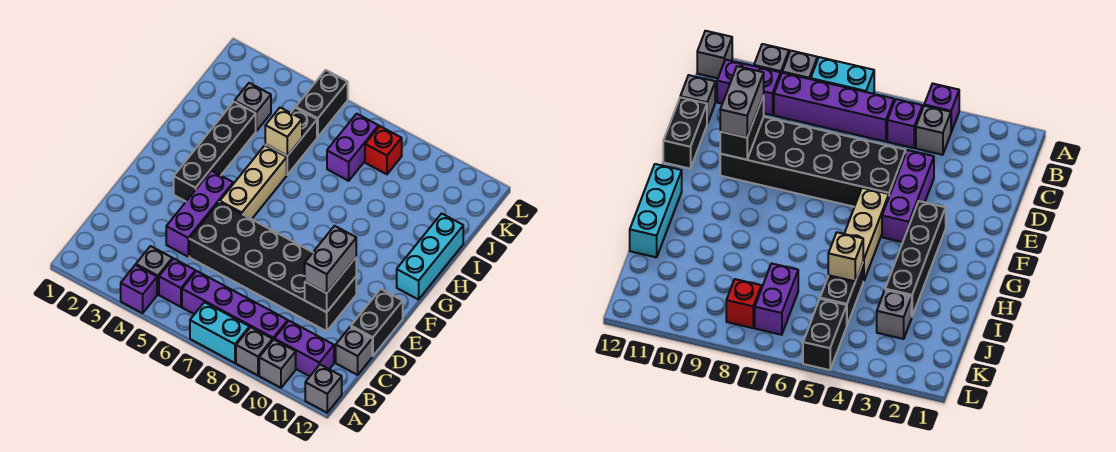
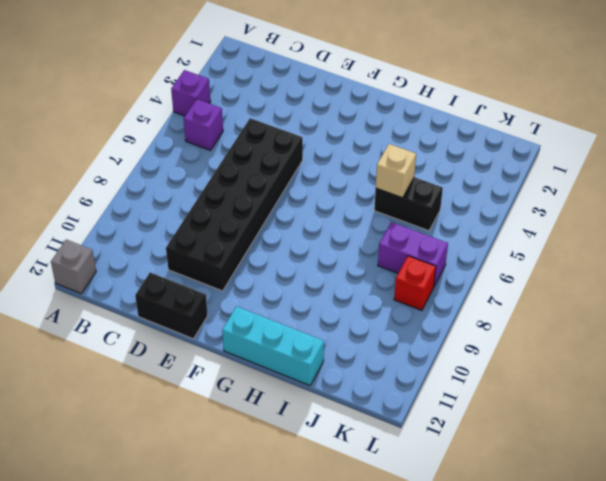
none -> cyan 1x2 brick [190,302,249,363]
none -> grey 1x1 brick [236,327,273,375]
none -> grey 1x1 brick [259,340,296,388]

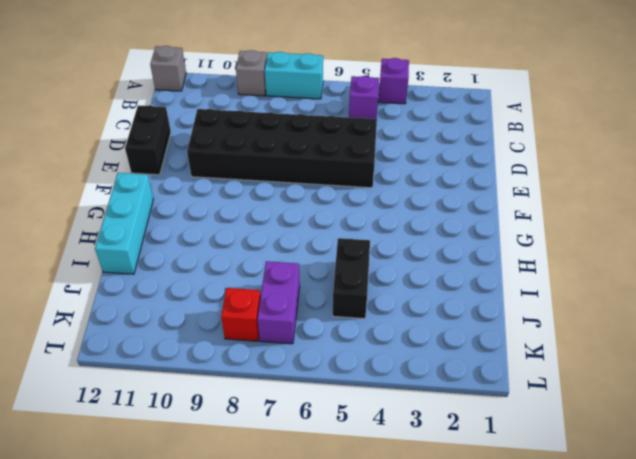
none -> grey 1x1 brick [259,340,296,388]
none -> grey 1x1 brick [136,246,172,294]
none -> purple 1x4 brick [182,271,288,340]

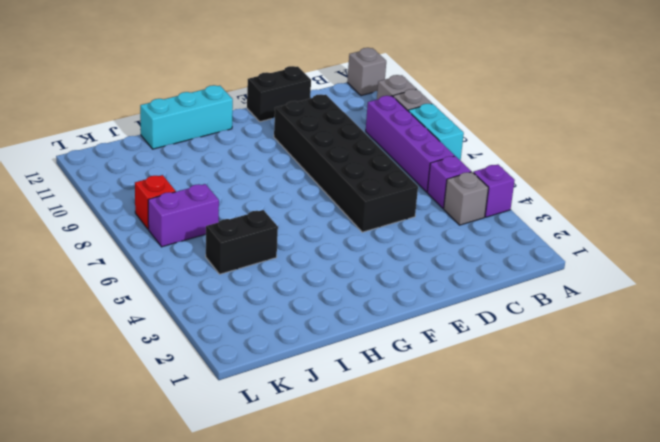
none -> purple 1x2 brick [274,321,334,376]
none -> grey 1x1 brick [336,327,372,375]
none -> purple 1x3 brick [166,171,233,257]

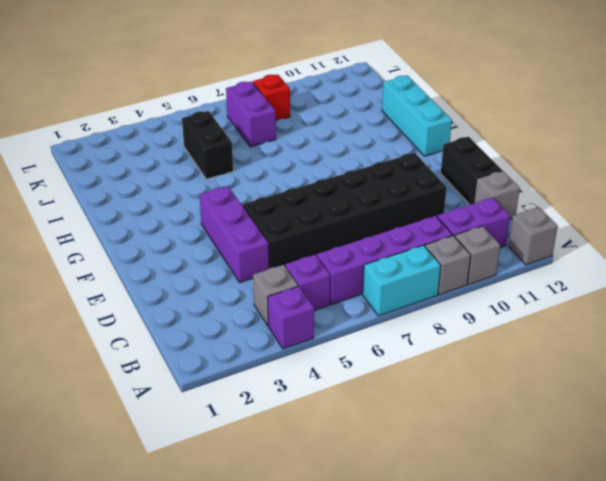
none -> black 1x4 brick [174,102,256,201]
none -> tan 1x3 brick [220,146,287,219]
none -> grey 1x1 brick [235,83,271,131]

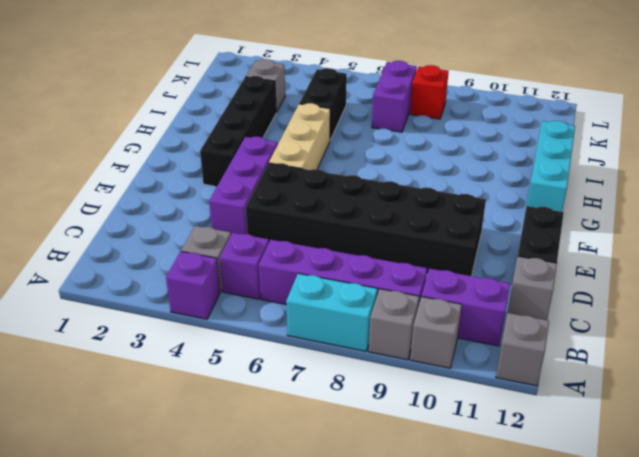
none -> black 1x2 brick [296,70,348,137]
none -> black 1x2 brick [305,258,356,312]
none -> tan 1x1 brick [265,108,302,156]

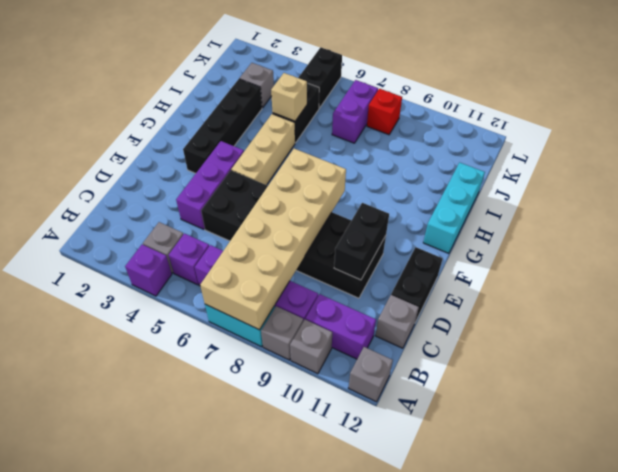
tan 2x6 brick [200,149,346,330] -> none
none -> grey 1x2 brick [305,226,356,293]

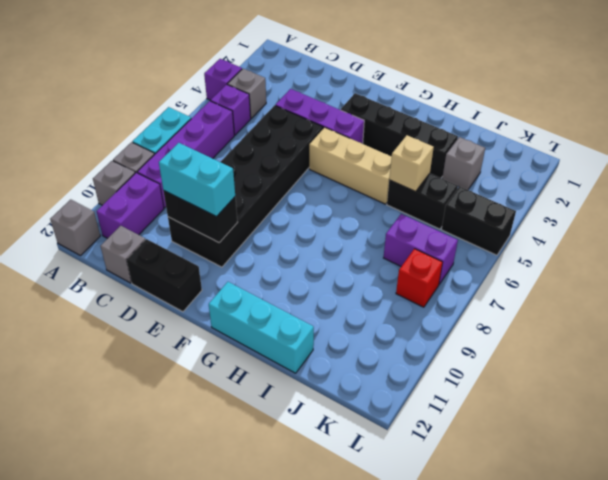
cyan 1x2 brick [159,143,235,217] -> grey 1x2 brick [305,226,356,293]

